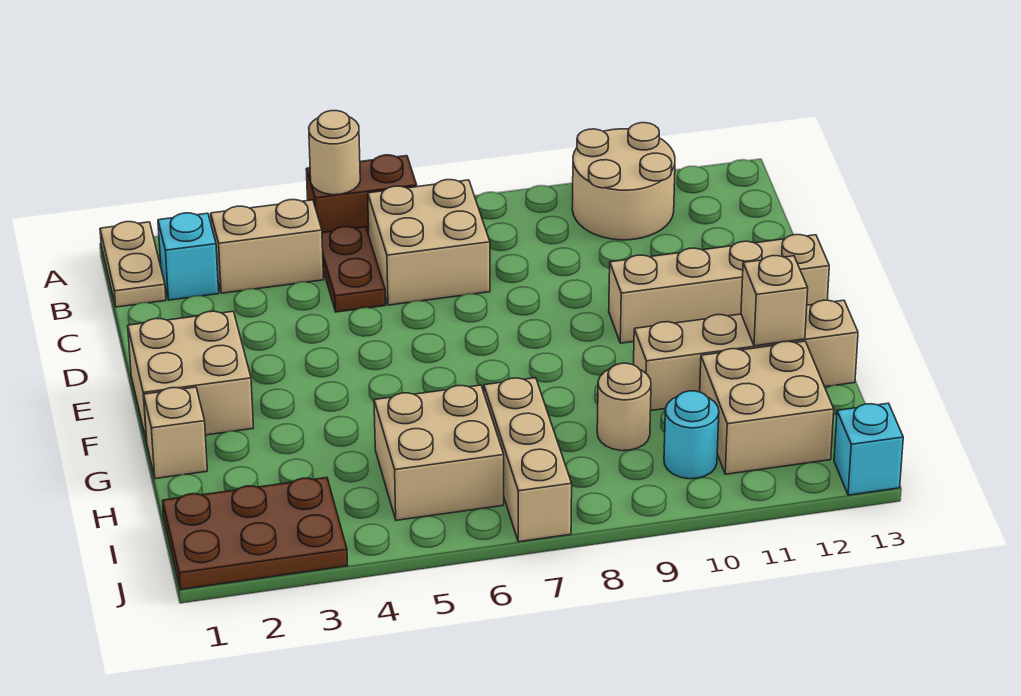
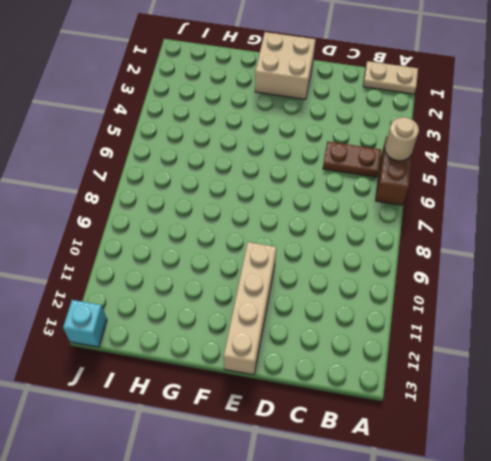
none -> tan 2x2 round brick [572,123,675,240]
none -> cyan 1x1 brick [158,213,219,300]
none -> tan 1x2 brick [211,200,324,293]

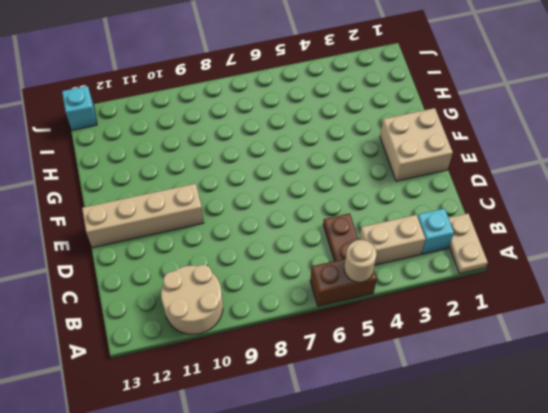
none -> tan 2x2 brick [368,180,490,305]
none -> tan 1x1 brick [144,387,207,479]
none -> tan 1x4 brick [634,300,858,411]

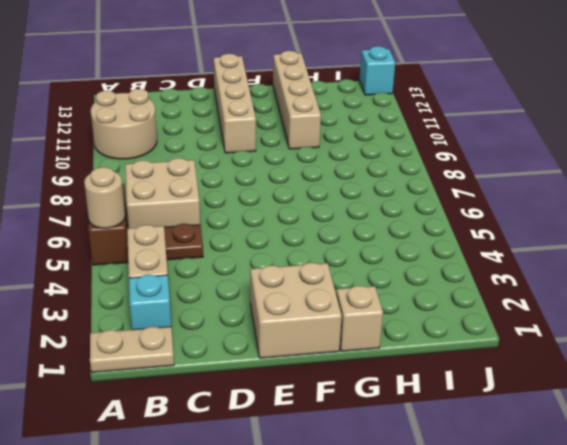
none -> tan 2x2 brick [374,385,504,520]
none -> tan 1x3 brick [484,378,572,542]
none -> tan 1x1 round brick [597,363,651,451]

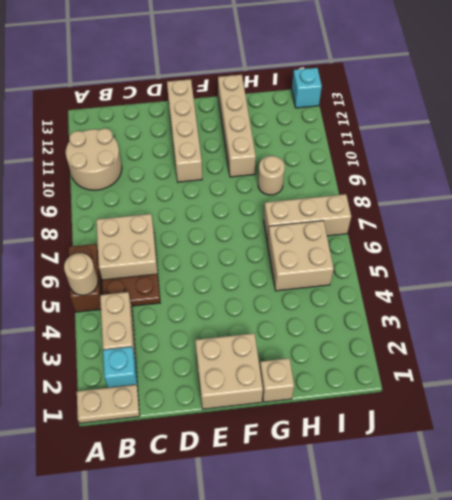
none -> tan 2x2 brick [700,341,834,474]
none -> brown 2x3 plate [162,478,348,590]
none -> cyan 1x1 round brick [664,391,719,479]

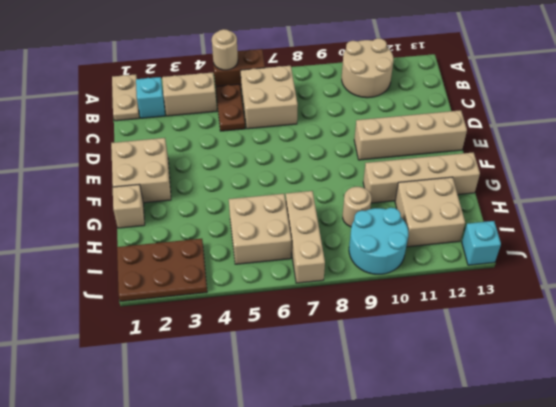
cyan 2x2 round brick [349,208,408,274] -> cyan 1x1 round brick [664,391,719,479]
none -> tan 1x1 brick [741,256,808,346]

